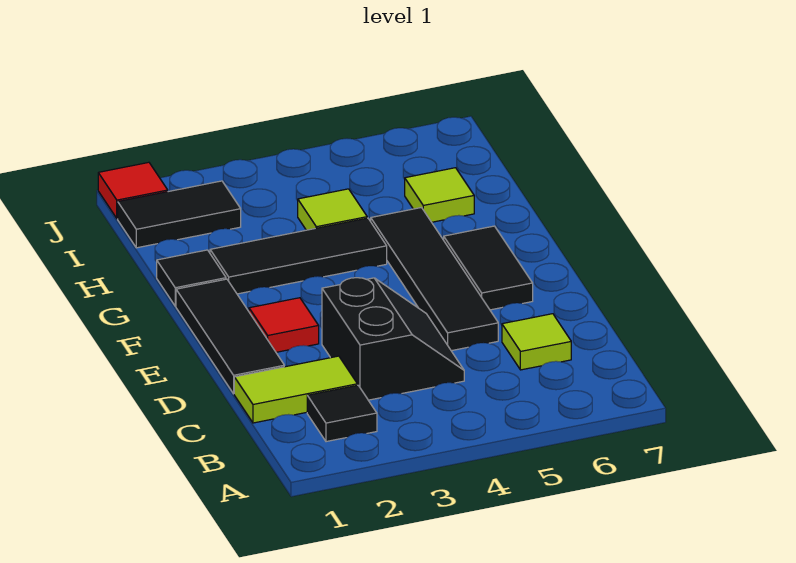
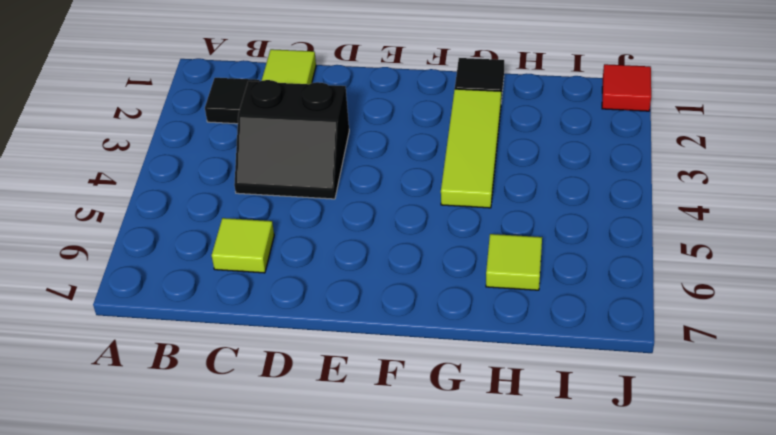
lime 1x3 tile [441,89,501,208] -> black 1x3 tile [210,218,387,294]
none -> black 1x3 tile [176,279,284,394]
none -> black 1x4 tile [371,208,498,351]
none -> red 1x1 tile [249,298,319,352]

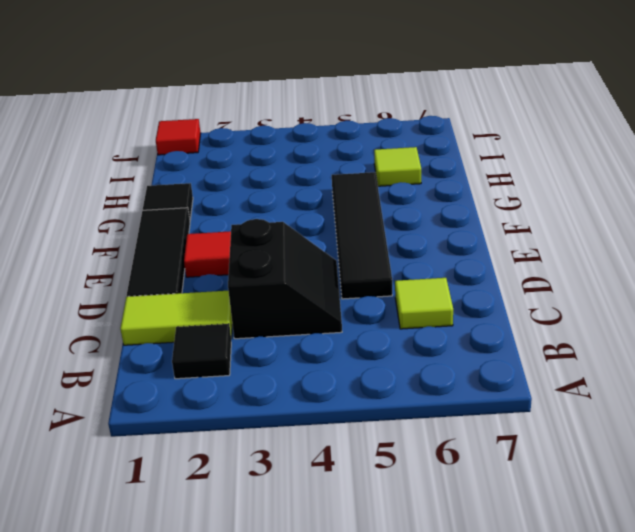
none -> black 1x2 tile [444,226,533,310]
none -> black 1x3 tile [210,218,387,294]
none -> lime 1x1 tile [298,189,367,230]

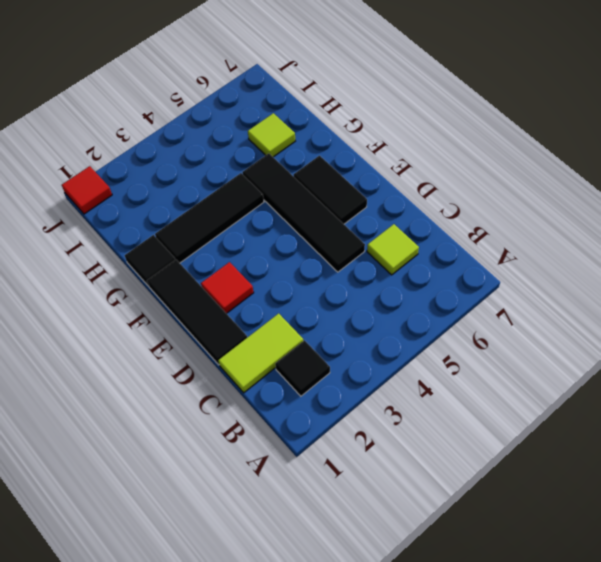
none -> black 2x2 slope [322,278,464,400]
none -> lime 1x1 tile [298,189,367,230]
none -> black 1x2 tile [118,181,241,248]

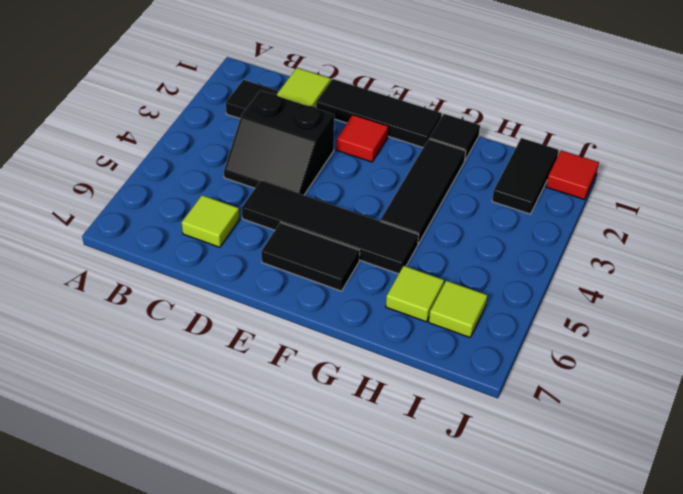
lime 1x1 tile [429,281,487,337] -> lime 1x1 tile moved to [298,189,367,230]

